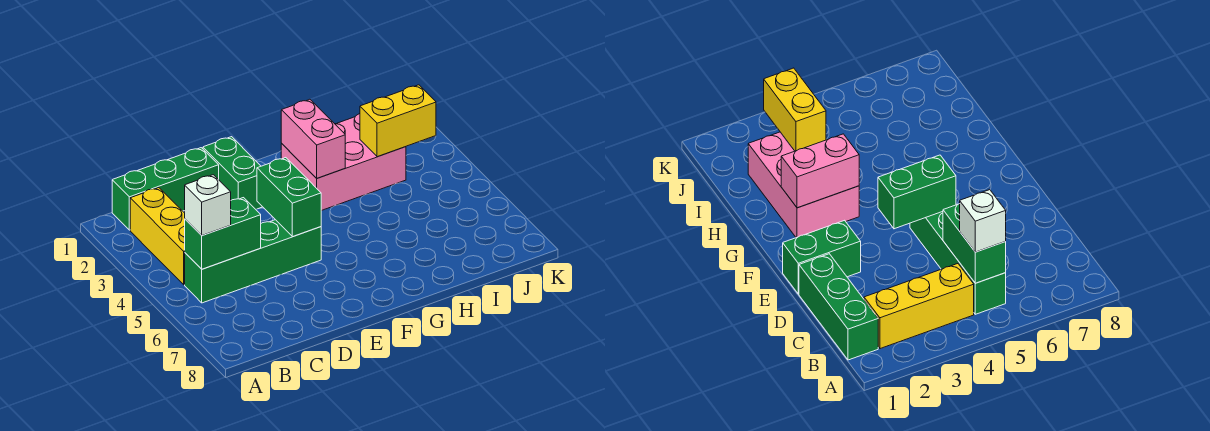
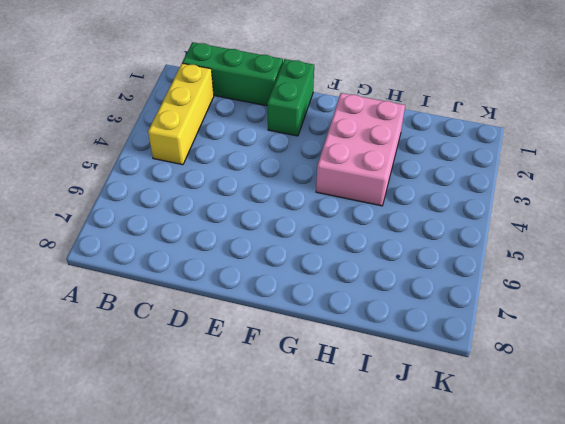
pink 2x3 brick [316,93,405,206] -> pink 2x3 brick turned to [281,114,406,211]
none -> green 1x4 brick [185,220,321,303]
none -> green 1x2 brick [185,198,261,269]

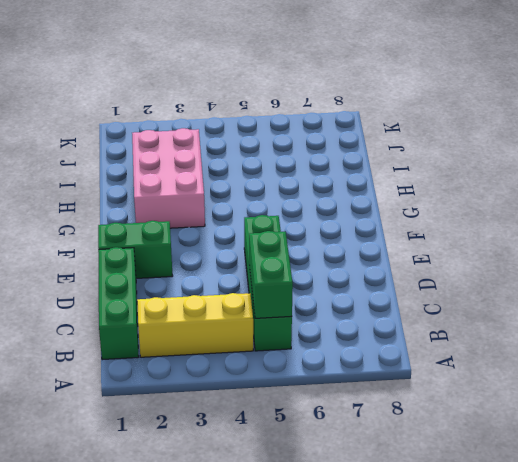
none -> green 1x2 brick [257,158,321,237]
none -> pink 1x2 brick [281,99,345,178]

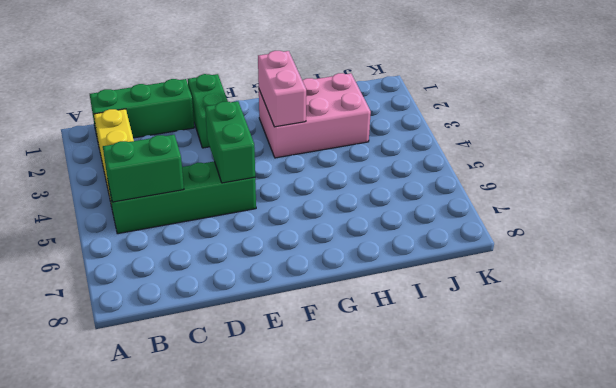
none -> yellow 1x2 brick [360,85,436,157]
none -> white 1x1 brick [185,175,231,236]

